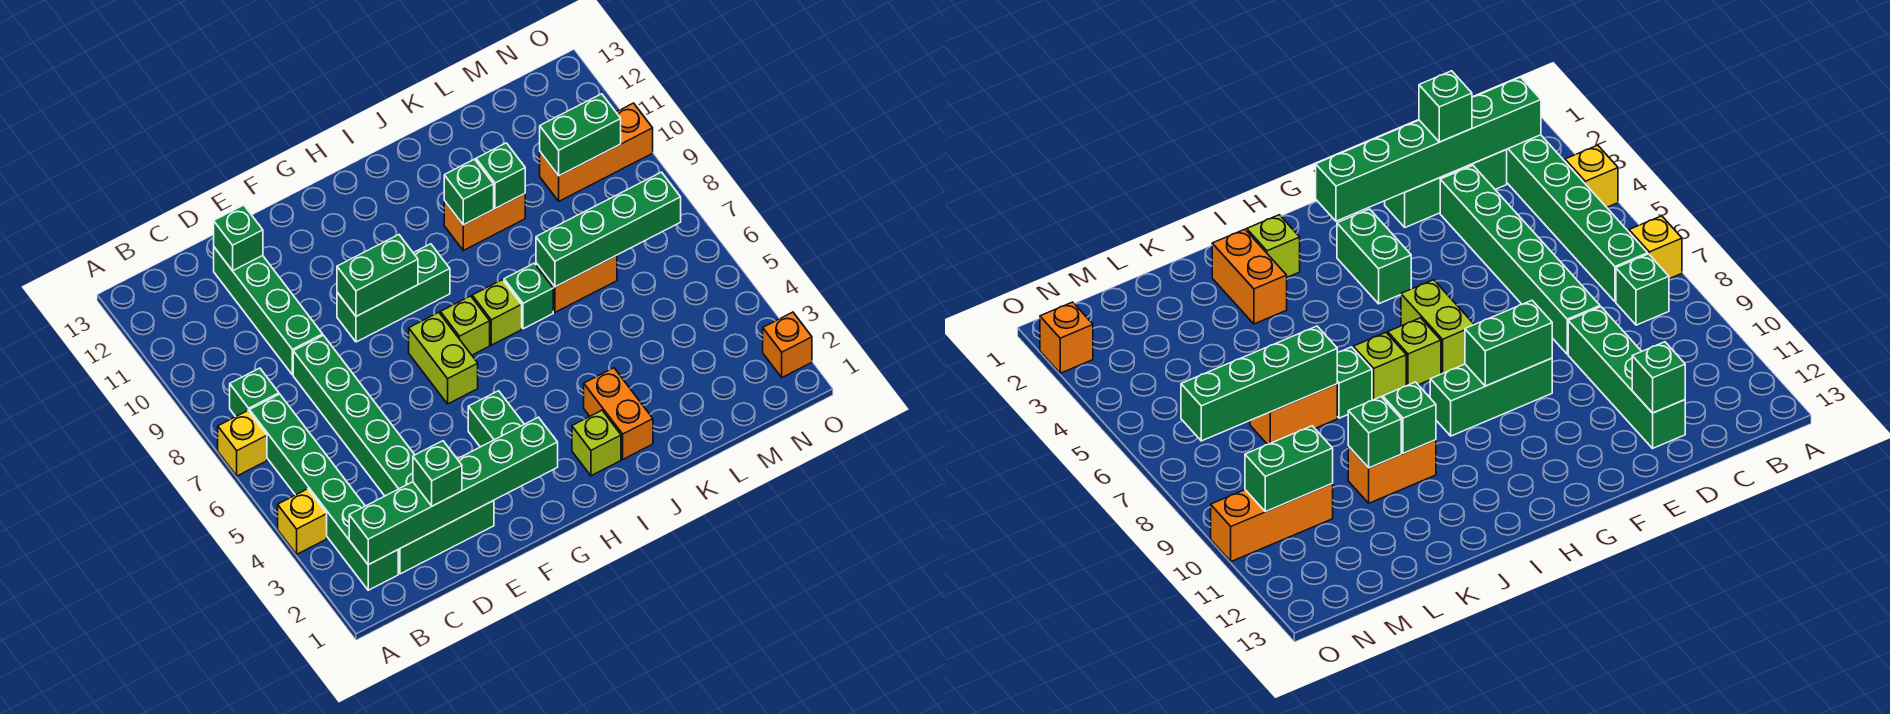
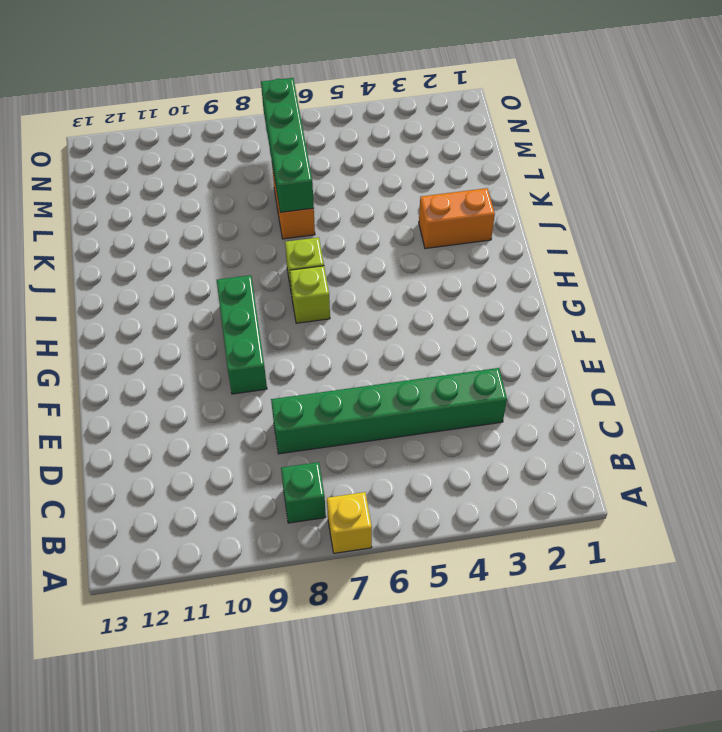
none -> yellow 1x1 brick [278,489,327,554]
none -> green 1x6 brick [250,394,398,590]
none -> green 1x3 brick [398,500,494,574]

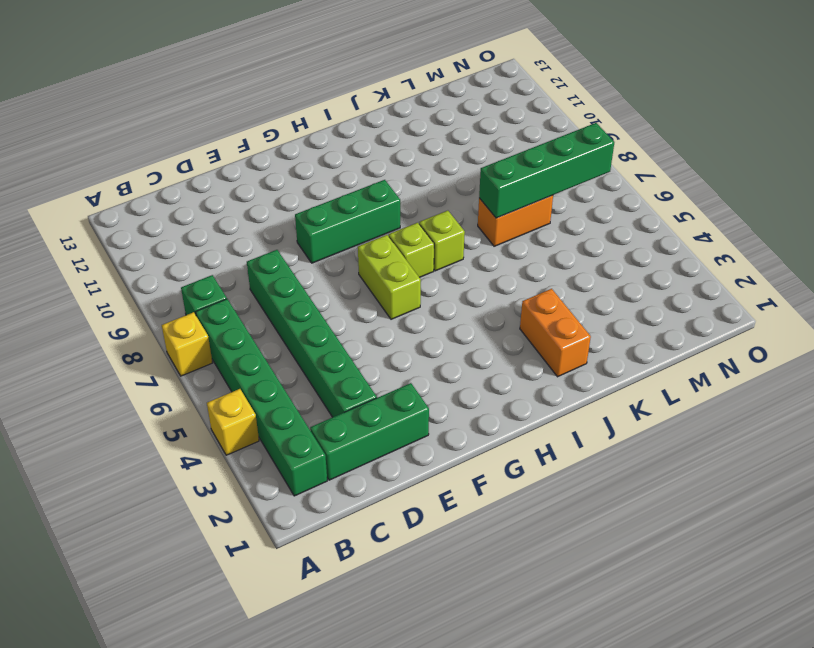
none -> green 1x4 brick [214,247,323,375]
none -> green 1x2 brick [468,391,524,447]
none -> lime 1x1 brick [572,410,621,476]

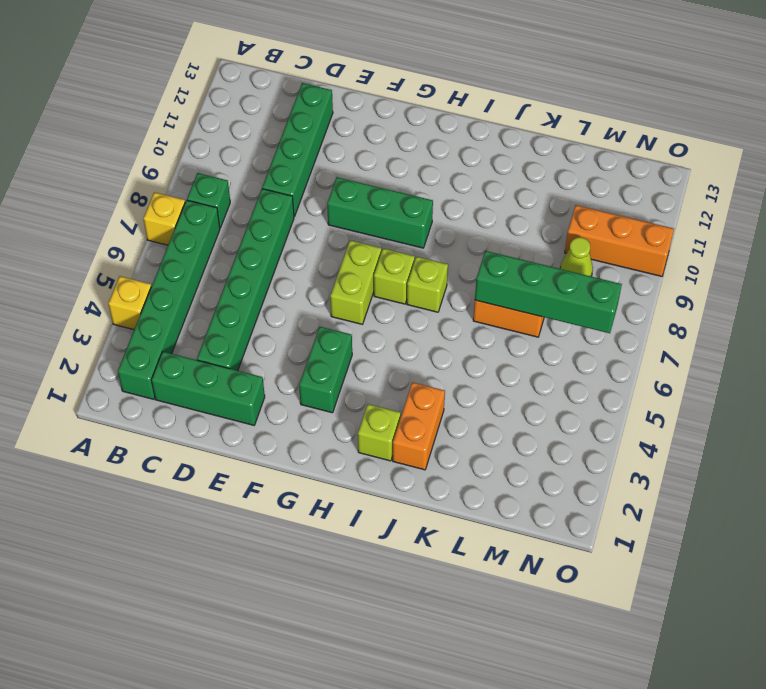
lime 1x1 cone [560,237,593,276] -> none
none -> green 1x1 brick [504,263,553,329]
none -> orange 1x2 brick [444,194,525,250]
none -> orange 1x1 brick [763,312,812,377]

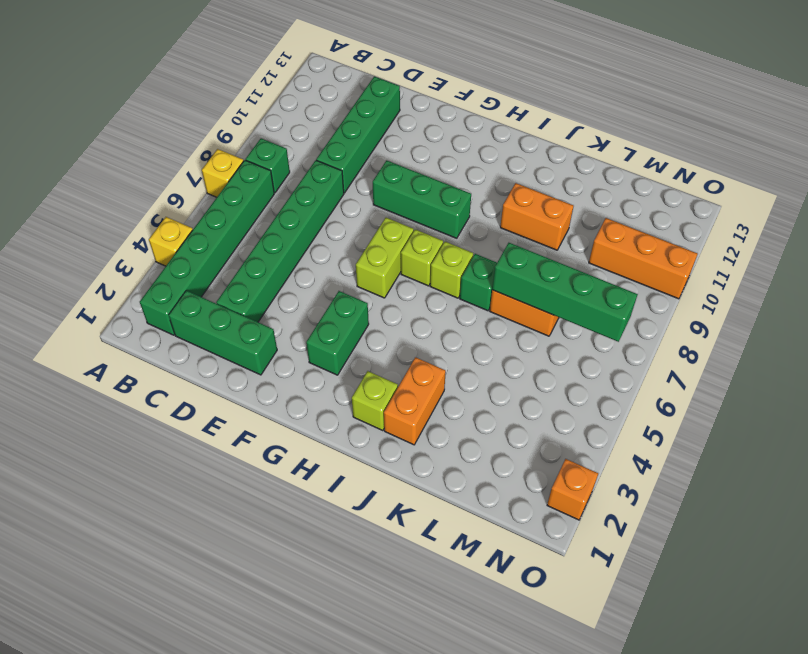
none -> green 1x6 brick [349,417,558,565]
none -> green 1x1 brick [214,205,263,271]
none -> green 1x2 brick [337,235,418,316]

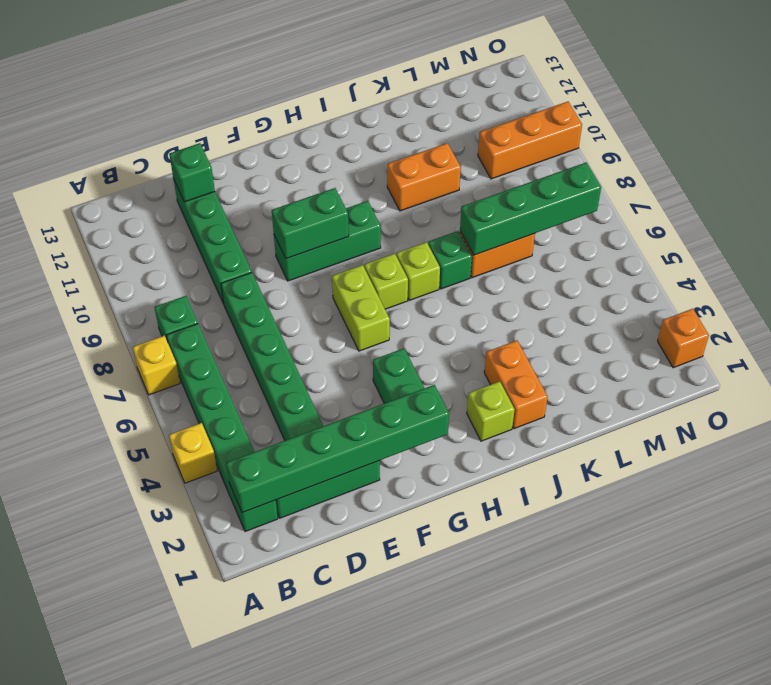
none -> green 1x1 brick [444,159,494,225]
none -> green 1x1 brick [476,143,525,209]
none -> green 1x2 brick [540,94,621,176]

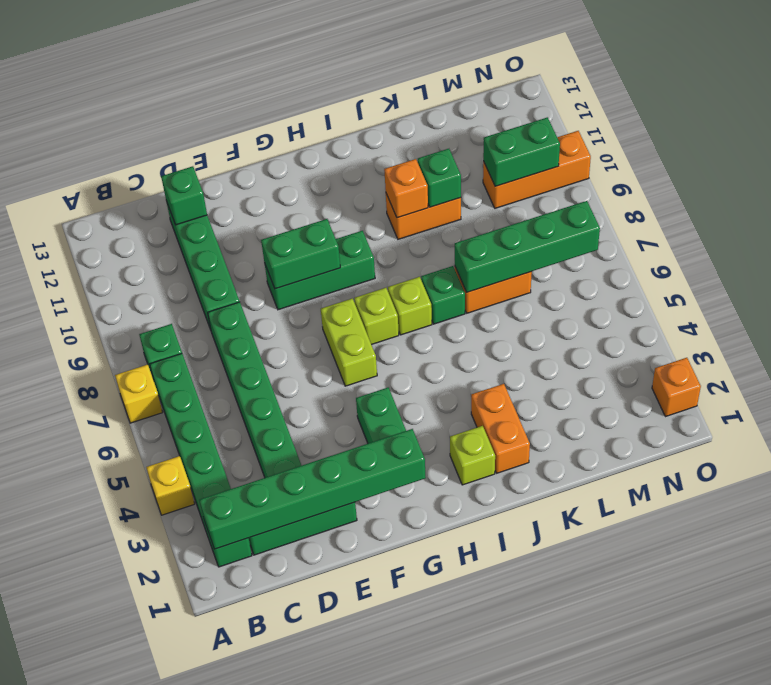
orange 1x1 brick [384,159,428,218] -> green 1x1 brick [444,159,494,225]
none -> green 1x1 brick [413,441,462,506]

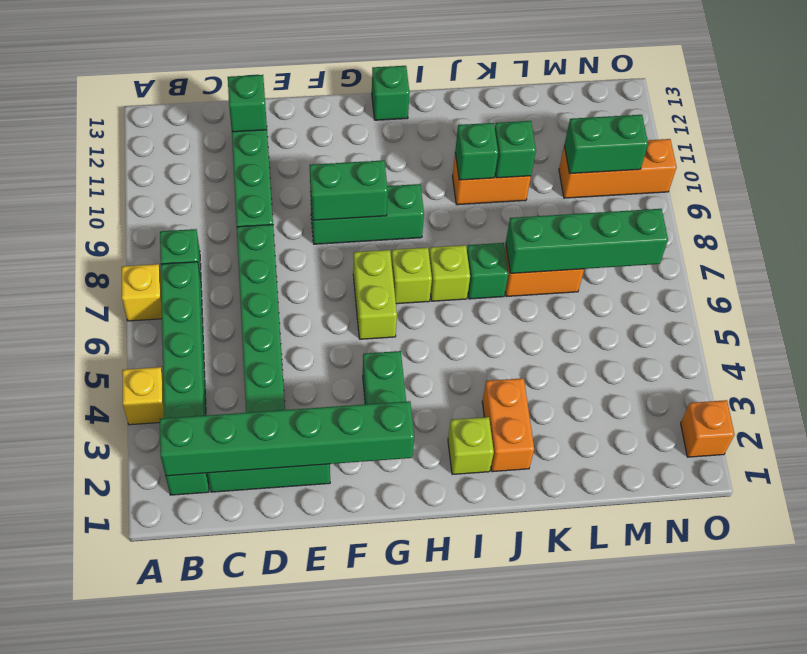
green 1x1 brick [372,66,410,120] -> green 1x1 brick moved to [413,441,462,506]

